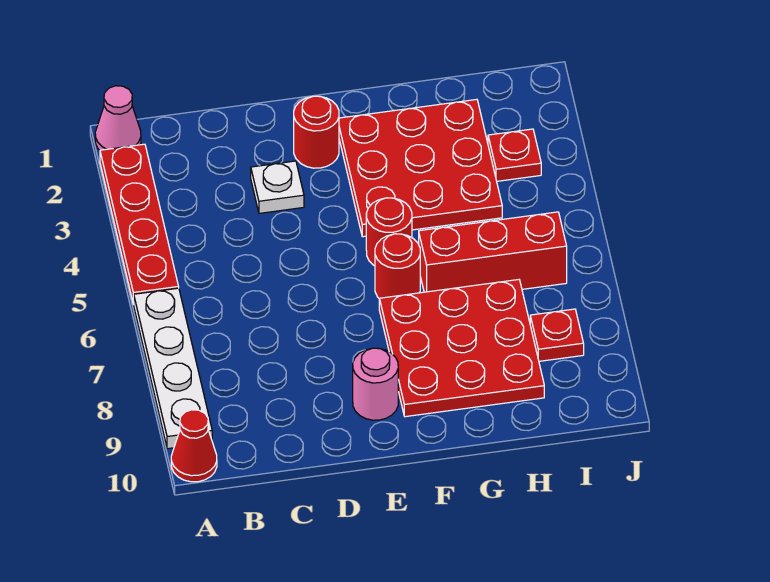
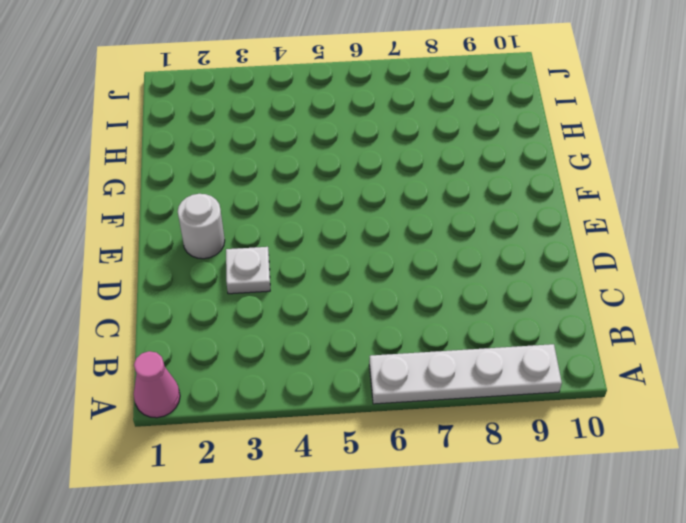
white 1x1 round brick [178,194,225,259] -> red 1x1 round brick [294,96,339,168]
none -> red 1x4 plate [100,144,179,304]
none -> red 1x1 cone [171,410,217,482]
none -> pink 1x1 round brick [353,348,398,420]

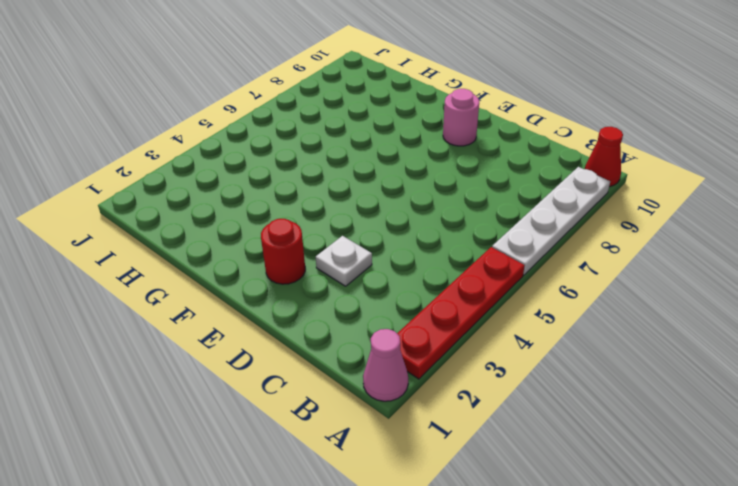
none -> red 3x3 plate [339,99,502,237]
none -> red 1x1 round brick [366,198,412,266]
none -> red 1x1 round brick [375,234,420,299]

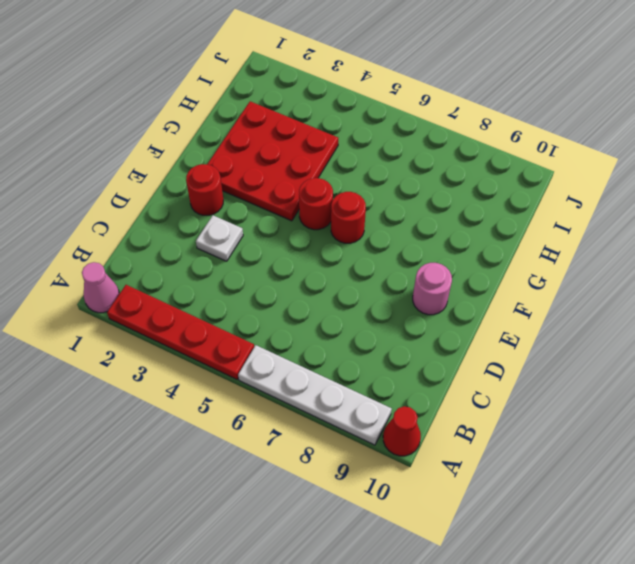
none -> red 3x3 plate [379,280,544,417]
none -> red 1x3 brick [419,212,567,292]
none -> red 1x1 plate [488,129,541,181]

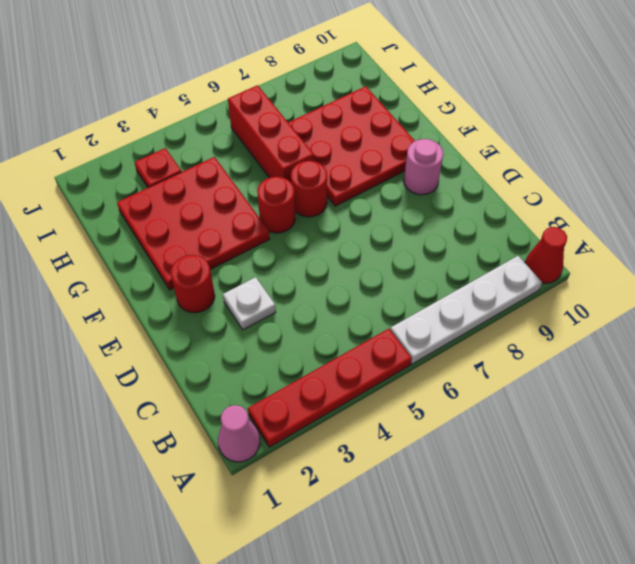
none -> red 1x1 plate [530,309,584,361]

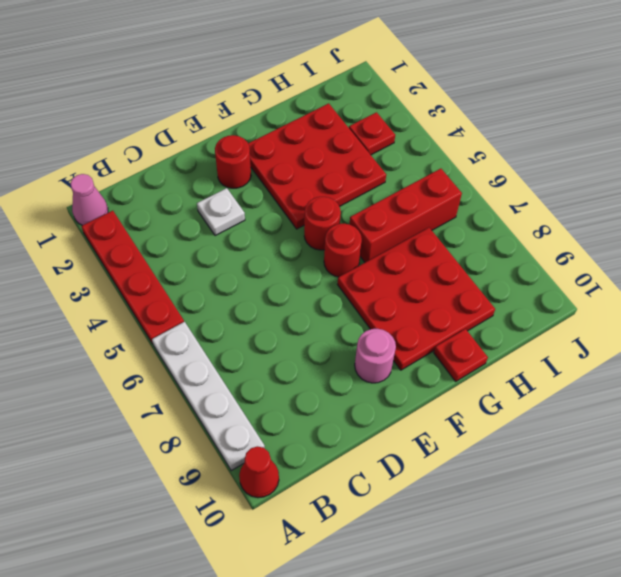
red 1x1 plate [434,329,488,382] -> red 1x1 plate moved to [530,309,584,361]

